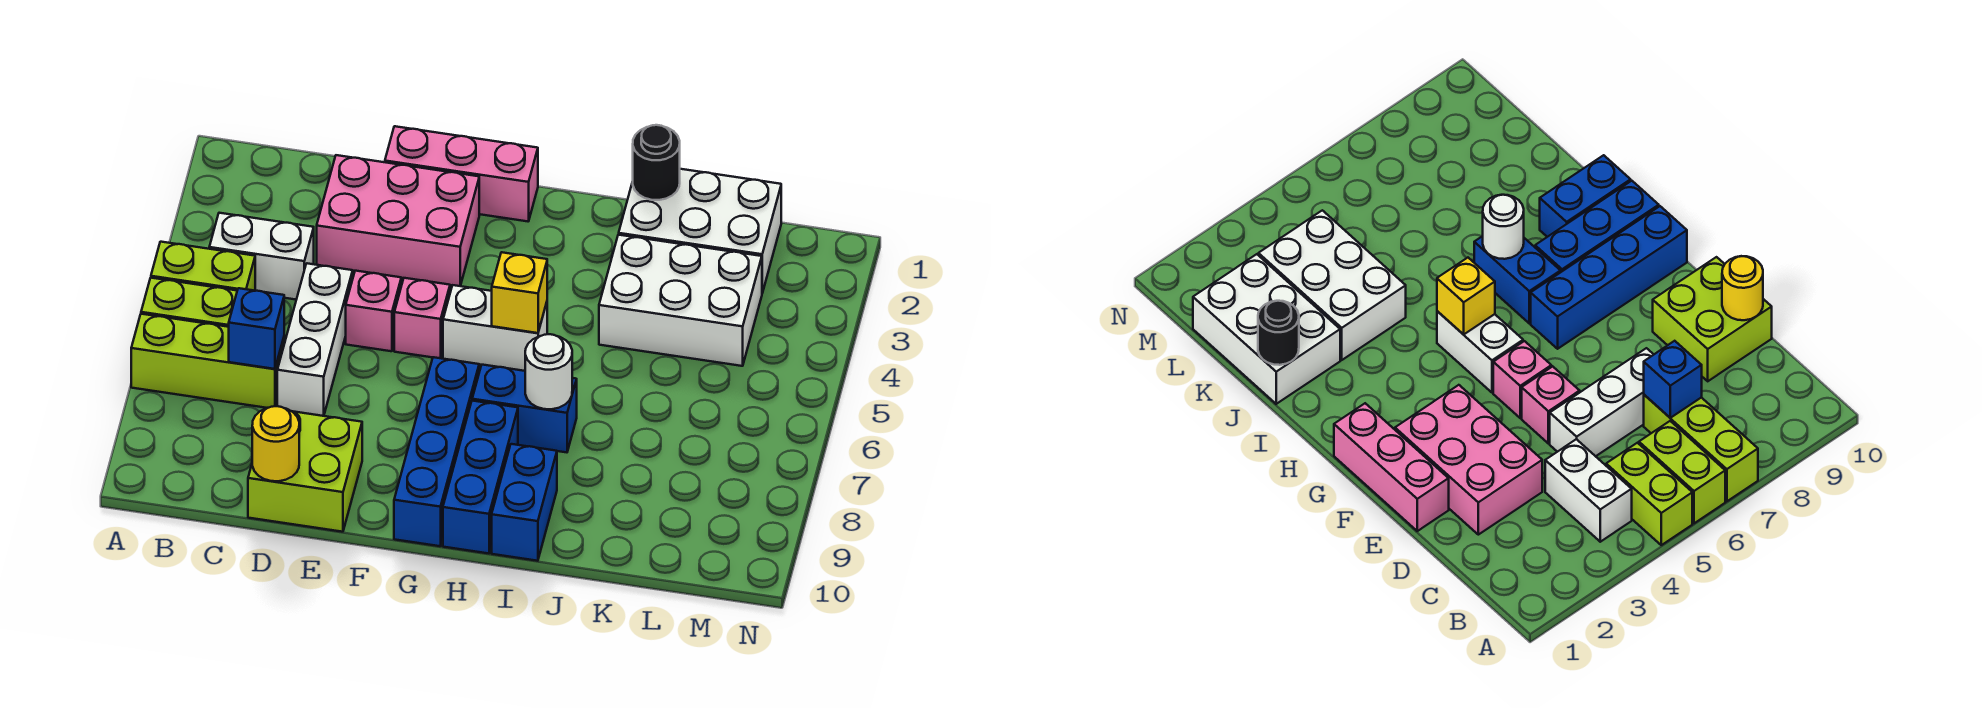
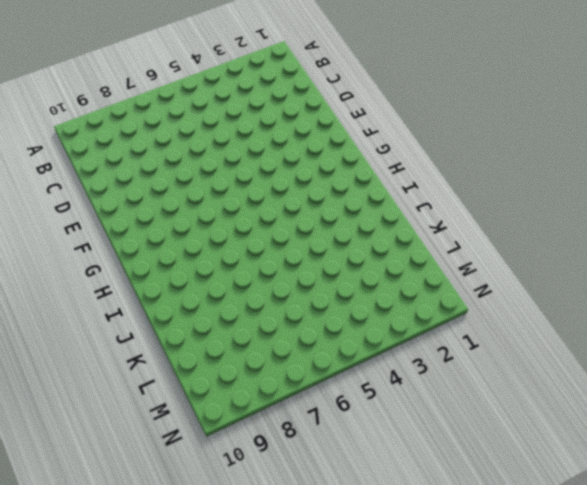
none -> lime 1x2 brick [151,242,255,291]
none -> lime 1x2 brick [141,278,237,327]
none -> lime 1x3 brick [131,314,284,408]

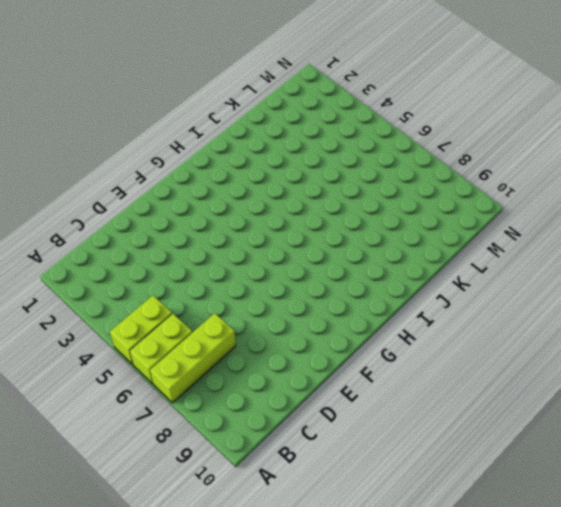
none -> white 1x2 brick [209,213,314,300]
none -> pink 2x3 brick [317,155,479,286]
none -> white 1x3 brick [277,263,353,416]

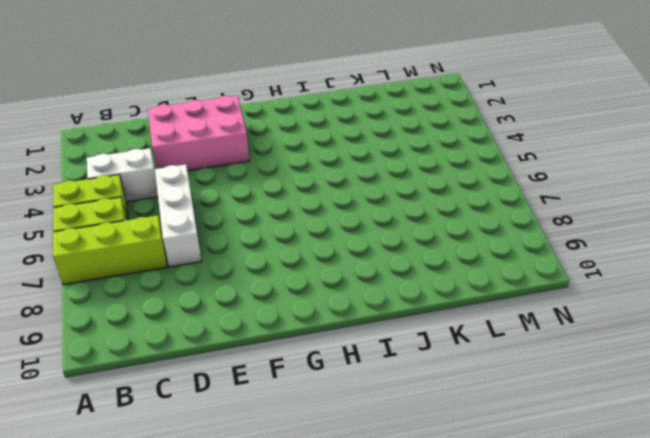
none -> lime 2x2 brick [248,411,362,532]
none -> pink 1x3 brick [385,126,538,221]
none -> pink 1x1 brick [346,271,401,351]

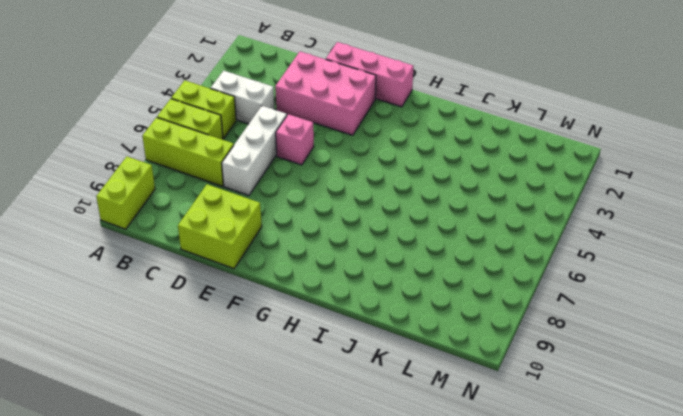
lime 1x2 brick [96,157,155,229] -> none
none -> pink 1x1 brick [394,278,450,358]
none -> white 1x2 brick [443,285,547,371]
none -> blue 1x4 brick [394,357,479,546]

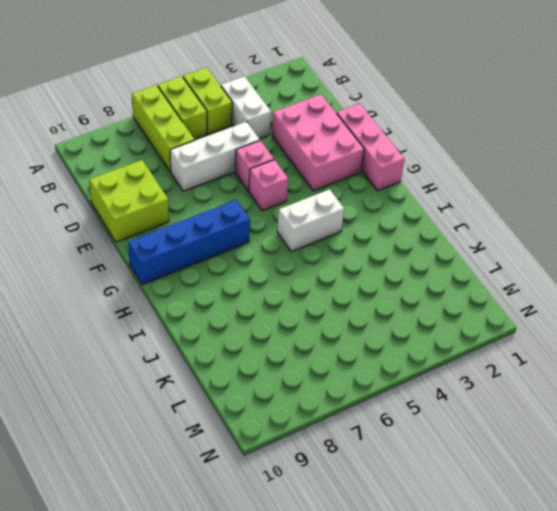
white 1x2 brick [277,189,344,252] -> white 1x2 brick turned to [443,285,547,371]
none -> blue 1x2 brick [472,365,577,452]
none -> blue 1x3 brick [443,401,518,553]
none -> blue 1x2 brick [492,444,557,561]

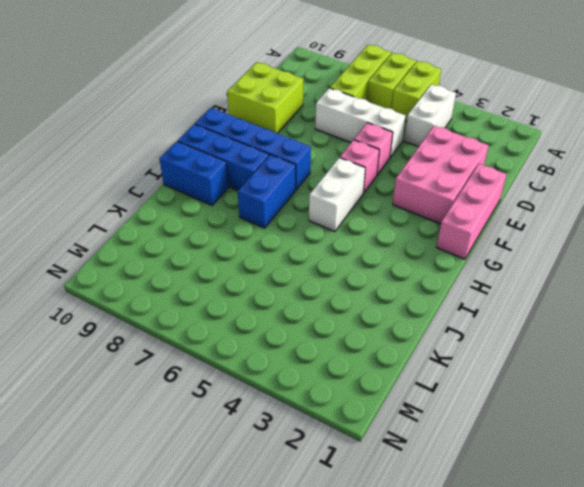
none -> white 2x3 brick [619,169,781,293]
none -> white 2x3 brick [599,235,762,366]
none -> blue 1x1 brick [229,288,284,369]

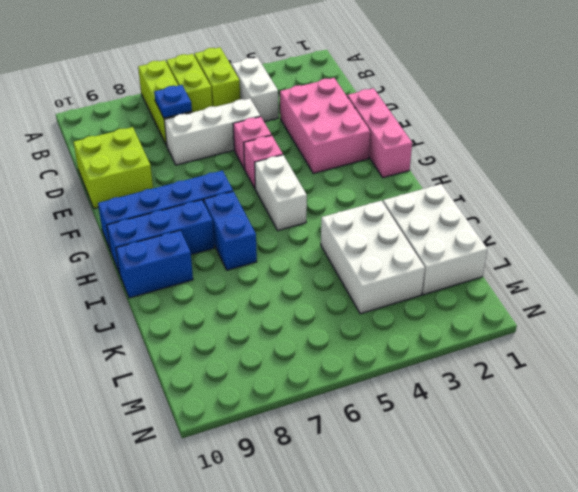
blue 1x1 plate [154,85,192,118] -> blue 1x1 brick [229,288,284,369]
none -> yellow 1x1 round brick [252,406,299,481]
none -> yellow 1x1 brick [492,252,547,333]
none -> white 1x1 round brick [525,334,572,409]

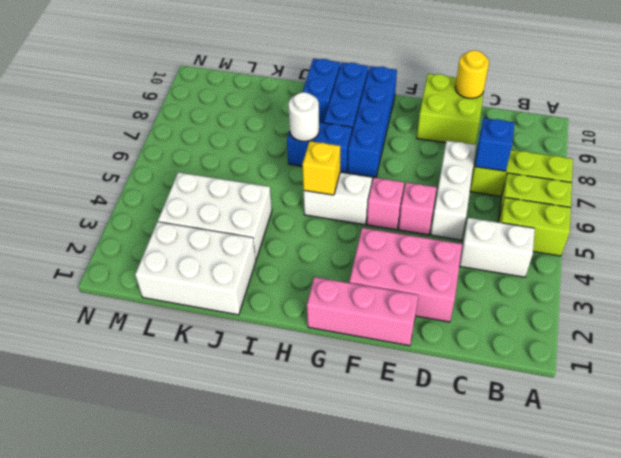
none -> black 1x1 round brick [633,125,680,200]

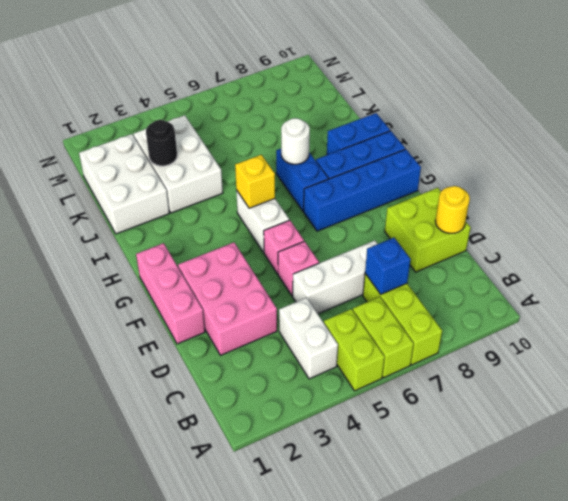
black 1x1 round brick [146,120,177,166] -> black 1x1 round brick moved to [633,125,680,200]

